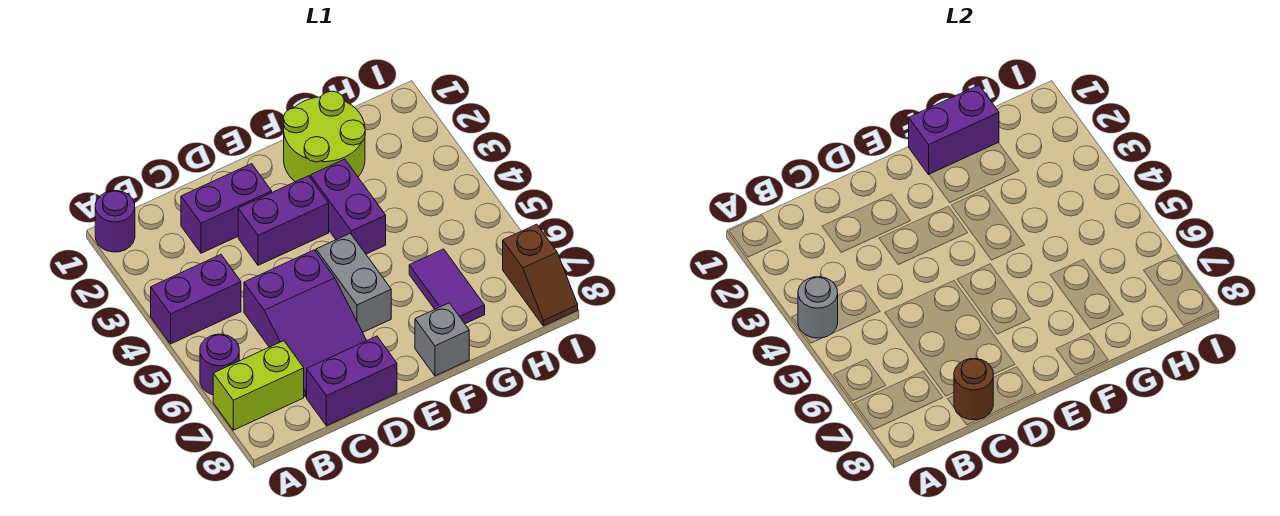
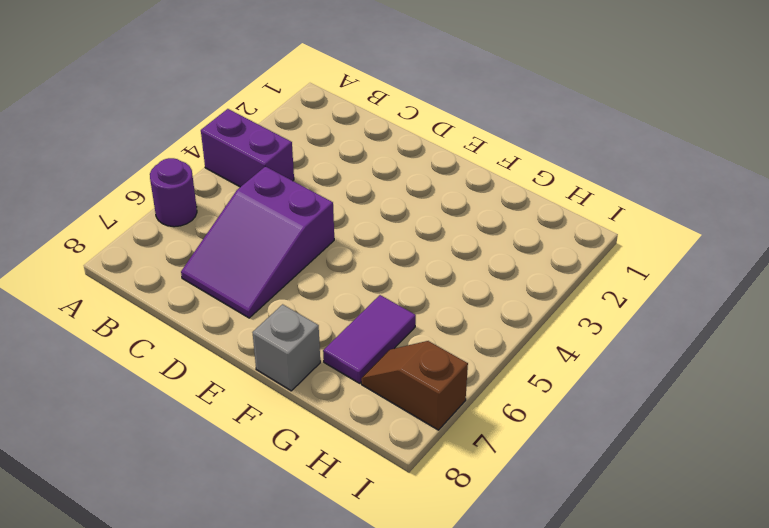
brown 1x2 slope [361,341,468,430] -> brown 1x2 slope turned to [503,224,578,326]
none -> purple 1x1 round brick [95,191,135,252]
none -> lime 1x2 brick [213,341,304,430]
none -> purple 1x2 brick [181,164,272,253]

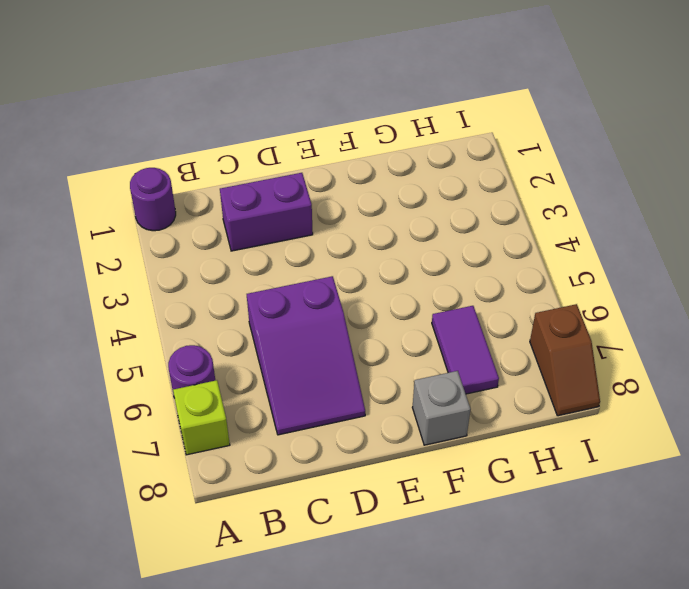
lime 1x1 brick [173,380,230,455] -> lime 1x2 brick [213,341,304,430]
none -> purple 1x2 brick [151,255,241,344]
none -> purple 1x2 brick [307,336,397,426]
none -> purple 1x2 brick [238,176,329,265]

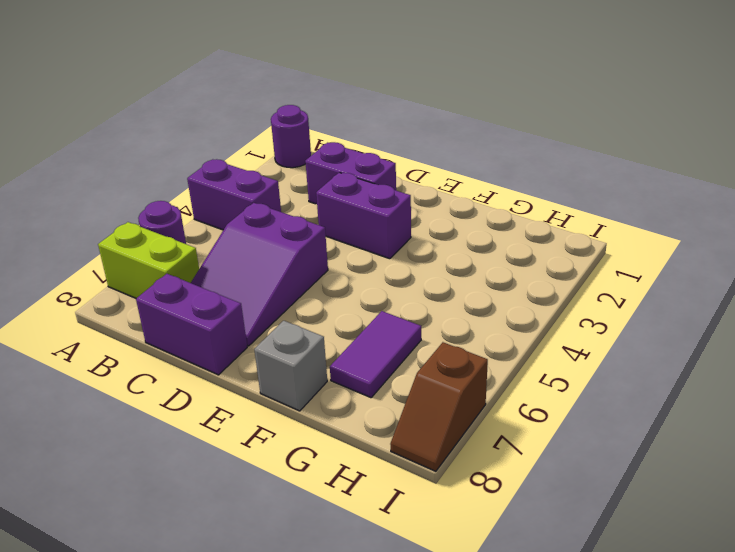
none -> grey 1x2 brick [316,233,391,332]
none -> lime 2x2 round brick [283,91,365,182]
none -> purple 1x2 brick [310,159,386,254]

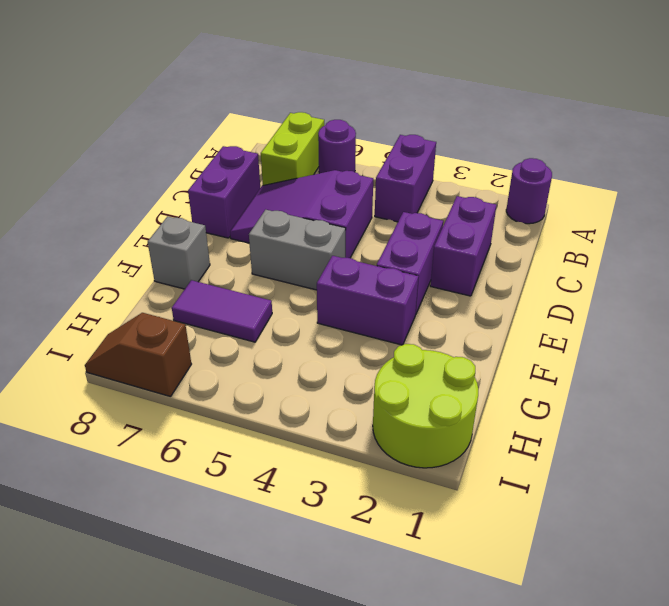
lime 2x2 round brick [373,344,478,468] -> lime 2x2 round brick moved to [283,91,365,182]
none -> grey 1x1 round brick [798,277,838,338]
none -> brown 1x1 round brick [954,359,993,420]
none -> purple 1x2 brick [909,85,999,174]

